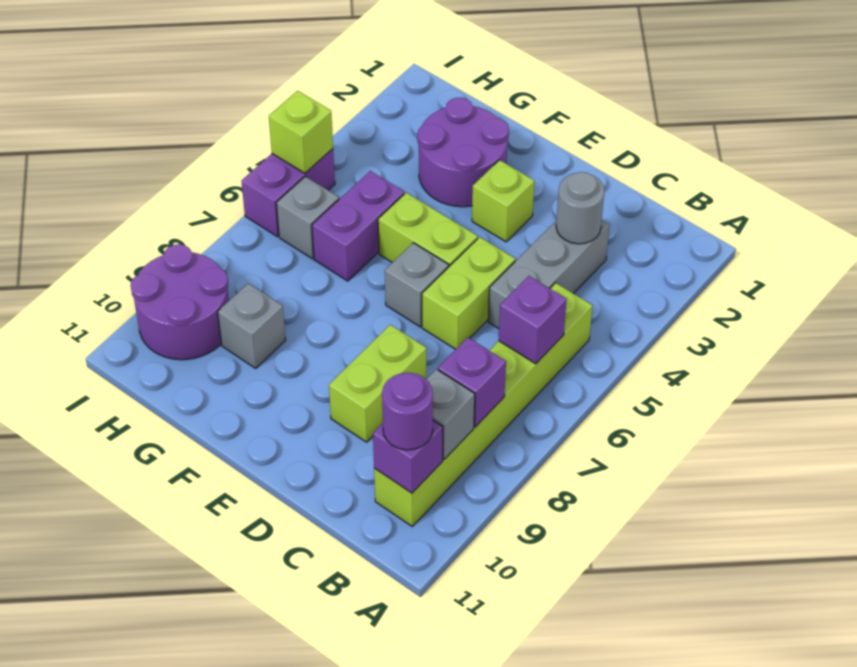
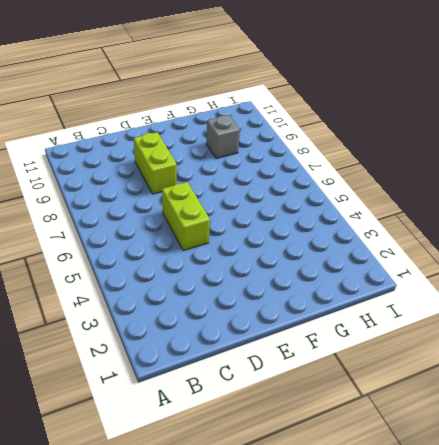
none -> lime 1x6 brick [374,283,592,526]
none -> grey 1x3 brick [488,220,610,329]
none -> lime 1x1 brick [472,160,534,242]

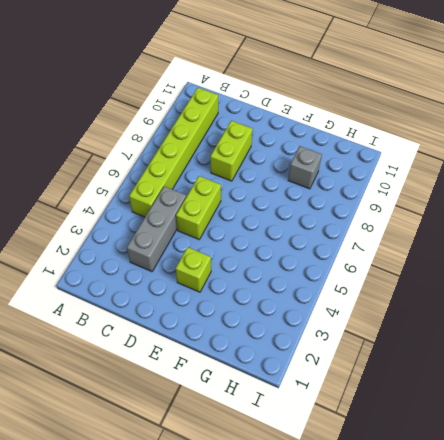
none -> lime 1x2 brick [378,193,478,266]
none -> grey 1x1 brick [385,243,449,327]
none -> purple 2x2 round brick [417,98,509,207]

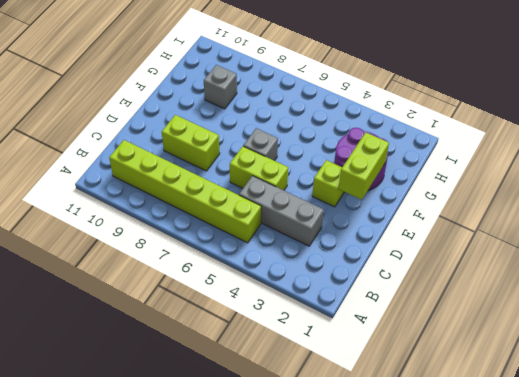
lime 1x2 brick [338,132,389,200] -> lime 1x2 brick moved to [378,193,478,266]
none -> purple 1x2 brick [312,171,404,281]
none -> grey 1x1 brick [276,176,339,259]
none -> purple 2x2 round brick [130,244,229,360]

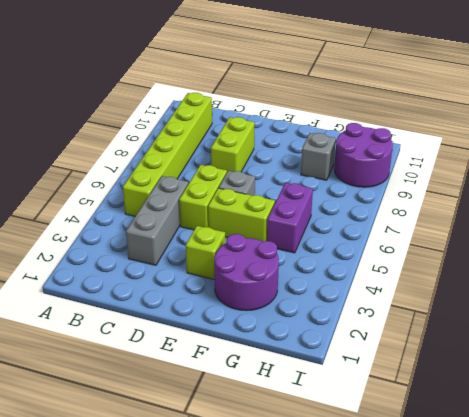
none -> grey 1x1 brick [276,176,339,259]
none -> purple 1x2 brick [241,149,335,237]
none -> purple 1x1 brick [499,276,567,364]

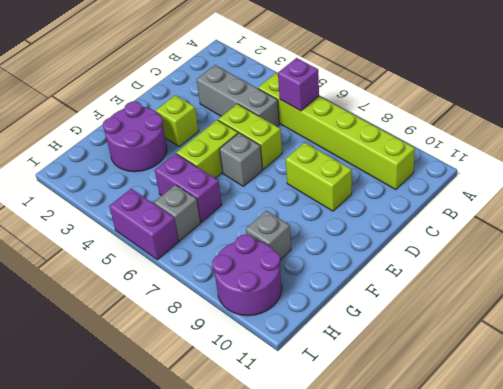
none -> purple 1x1 brick [438,337,506,427]
none -> grey 1x1 brick [426,369,475,460]
none -> purple 1x1 brick [373,421,443,493]

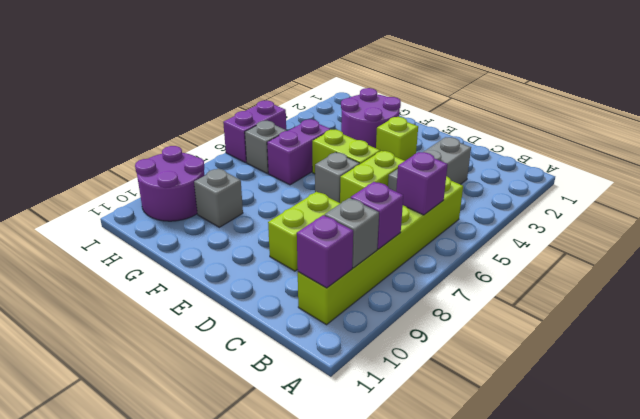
none -> grey 1x1 round brick [556,172,604,244]
none -> lime 1x1 brick [269,91,333,173]
none -> purple 1x1 round brick [382,373,433,450]

